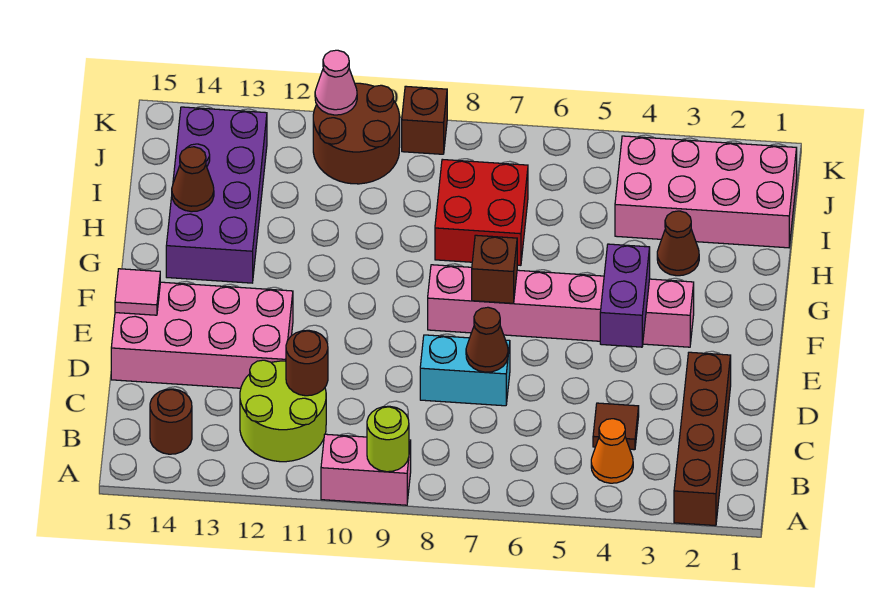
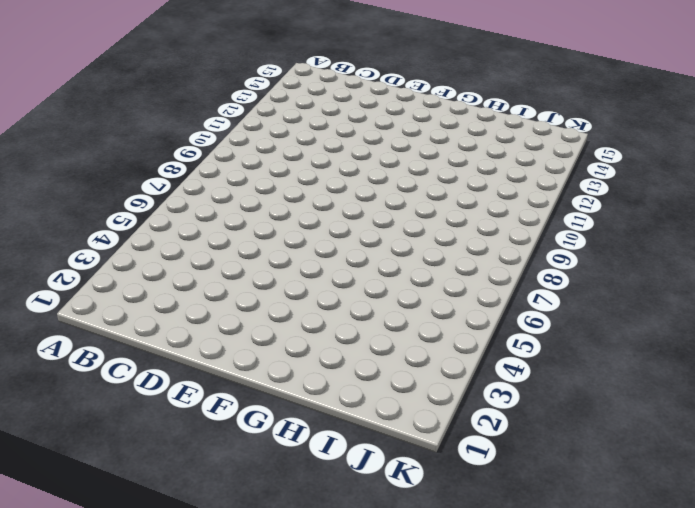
none -> brown 1x4 brick [674,352,731,526]
none -> pink 1x2 brick [321,434,411,505]
none -> orange 1x1 cone [591,419,633,483]

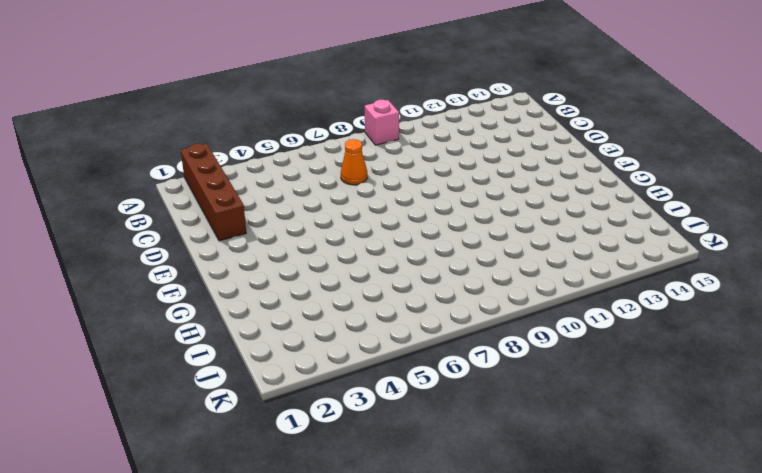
pink 1x1 brick [365,100,399,145] -> pink 1x2 brick [321,434,411,505]
orange 1x1 cone [341,139,367,185] -> orange 1x1 cone moved to [591,419,633,483]
none -> lime 2x2 round brick [240,360,326,462]
none -> brown 1x1 round brick [150,389,192,454]
none -> brown 1x1 tile [593,403,639,450]

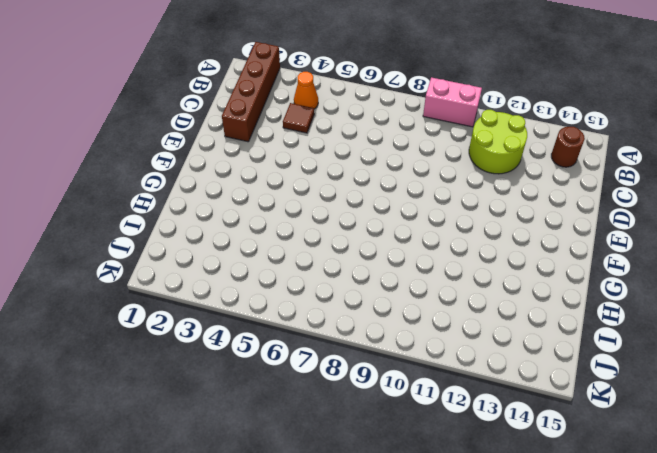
none -> cyan 1x2 brick [420,335,510,406]
none -> pink 2x4 brick [111,282,293,388]
none -> pink 1x6 brick [428,265,694,347]

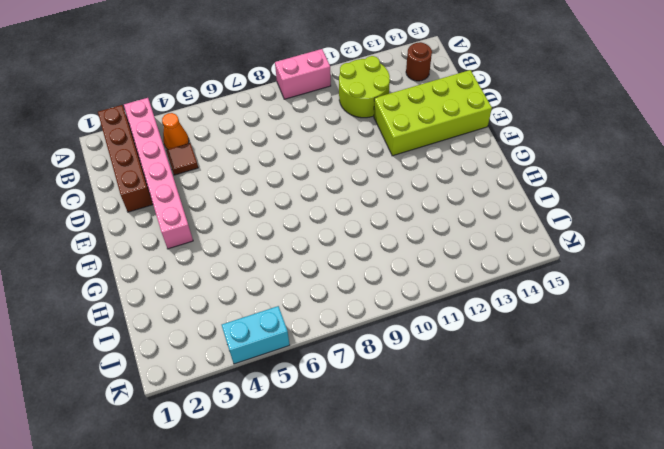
pink 1x6 brick [124,98,193,249] -> pink 1x6 brick turned to [428,265,694,347]
lime 2x4 brick [374,70,492,156] -> pink 2x4 brick [111,282,293,388]
cyan 1x2 brick [222,306,290,364] -> cyan 1x2 brick moved to [420,335,510,406]
none -> purple 2x4 brick [166,107,267,283]
none -> brown 1x1 cone [657,211,699,276]
none -> red 2x2 brick [435,159,528,265]

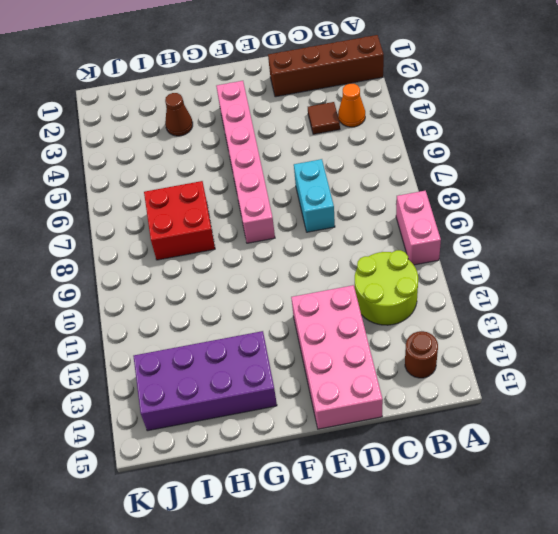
none -> pink 2x4 brick [615,136,797,248]
none -> brown 2x2 round brick [313,83,400,184]
none -> brown 1x1 brick [402,86,447,154]

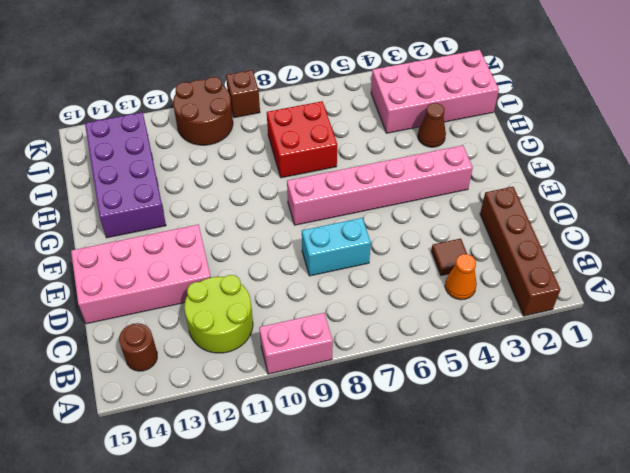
none -> lime 1x1 round brick [367,406,409,472]
none -> brown 1x1 round brick [286,330,328,396]
none -> brown 1x1 cone [466,307,508,372]

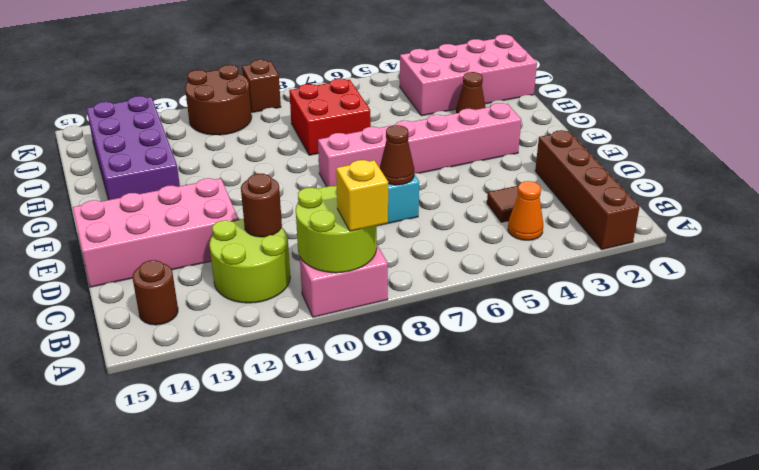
lime 2x2 round brick [296,186,377,273] -> lime 1x1 round brick [367,406,409,472]
yellow 1x1 brick [336,160,388,231] -> none
none -> purple 1x2 brick [600,244,650,347]
none -> pink 1x1 tile [115,269,160,315]
none -> brown 1x1 brick [472,235,517,303]

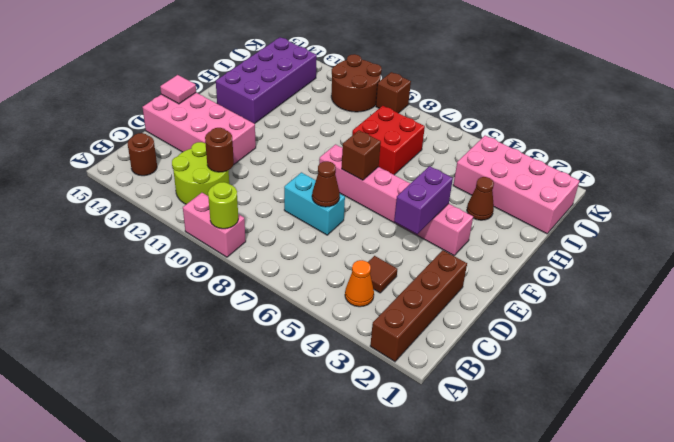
none -> brown 1x1 cone [172,147,214,212]
none -> pink 1x1 cone [315,50,357,115]

